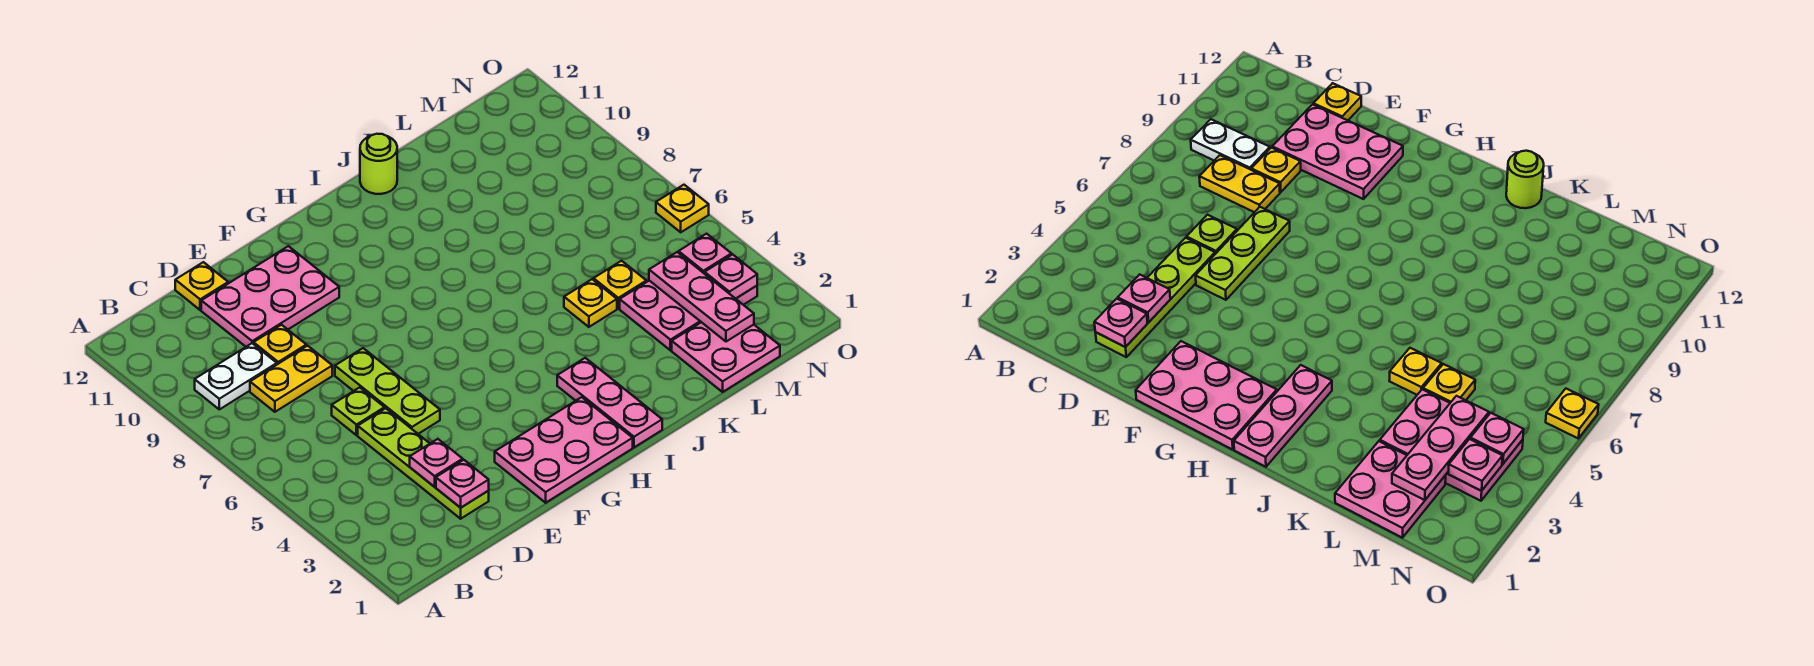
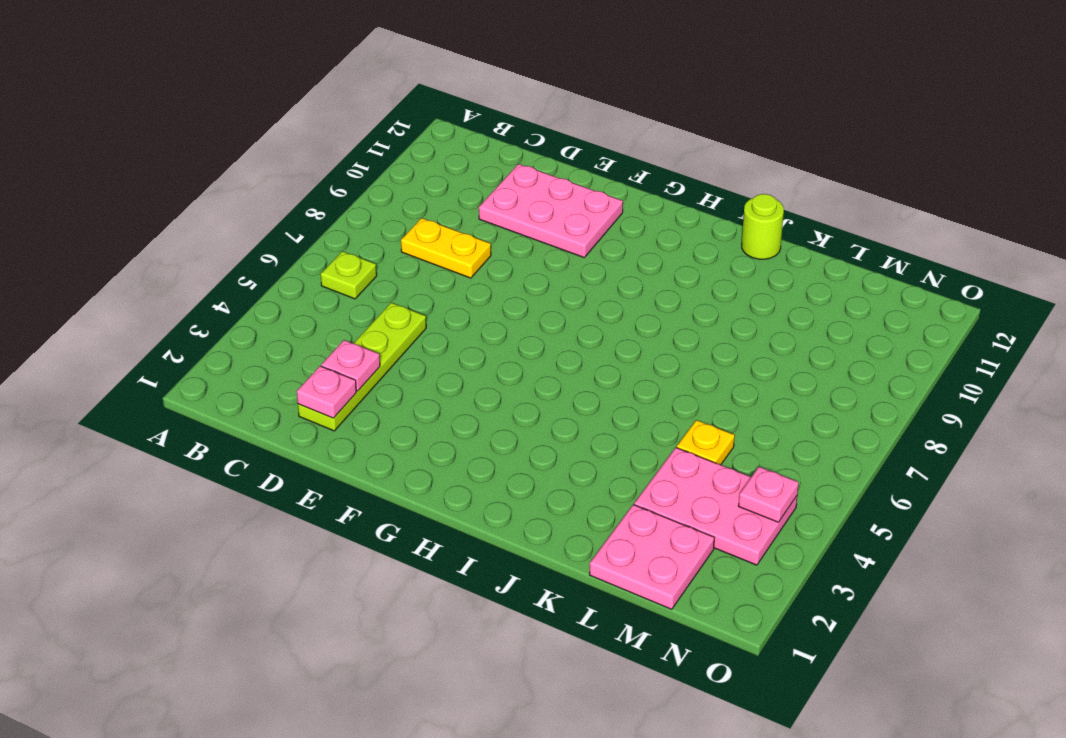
lime 1x1 plate [321,251,377,299] -> lime 1x1 plate moved to [332,387,385,435]
none -> white 1x2 plate [195,343,277,409]
none -> yellow 1x1 plate [254,325,306,364]
none -> yellow 1x1 plate [175,262,228,310]

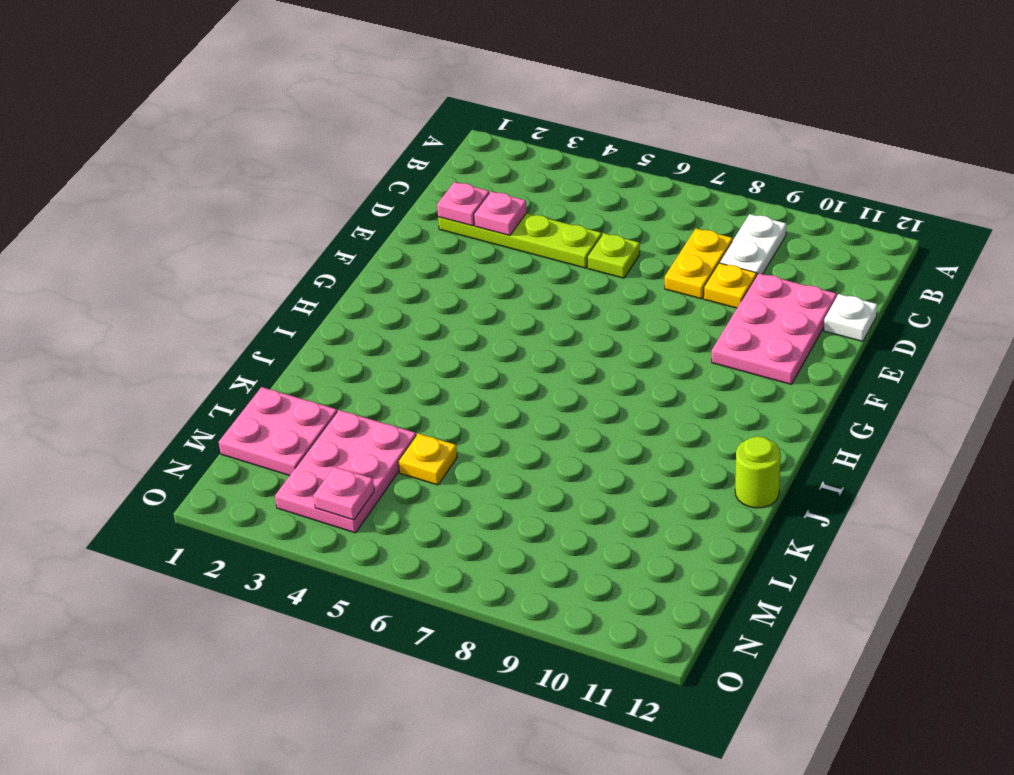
white 1x1 plate [824,294,877,341] -> yellow 1x1 plate [175,262,228,310]
none -> lime 1x3 plate [335,348,440,434]
none -> pink 2x3 plate [495,397,633,503]
none -> pink 1x3 plate [557,358,662,447]

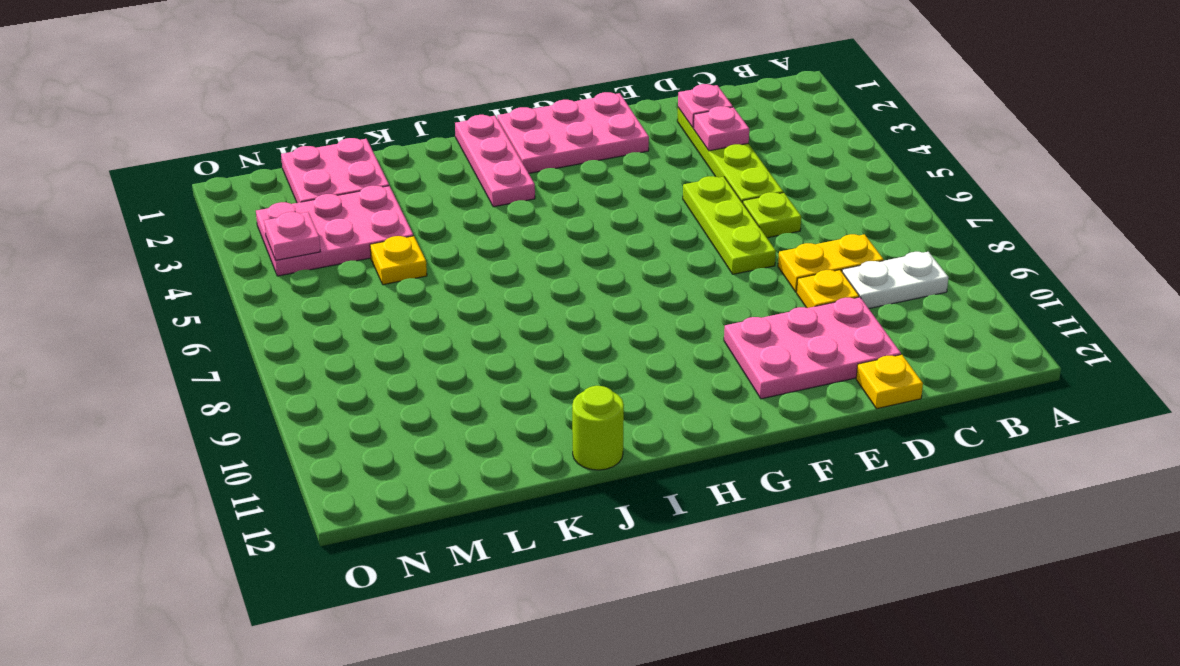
none -> yellow 1x1 plate [564,279,617,327]
none -> yellow 1x1 plate [656,185,709,232]
none -> pink 1x3 plate [649,252,754,342]

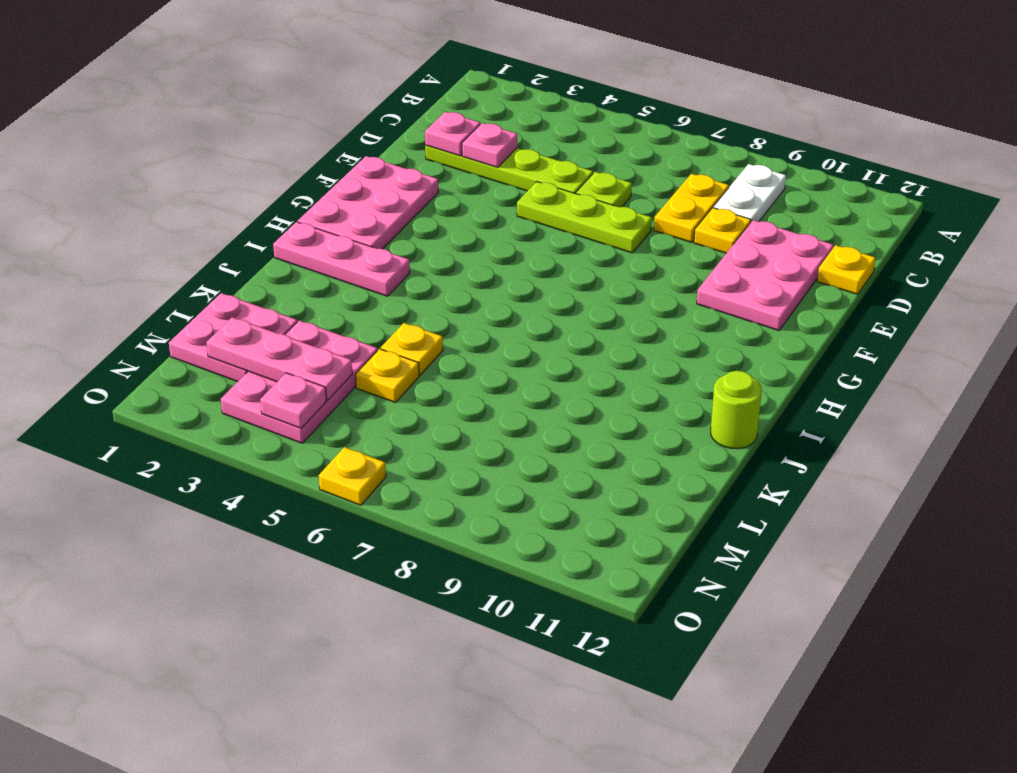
none -> pink 1x1 plate [705,254,757,299]

